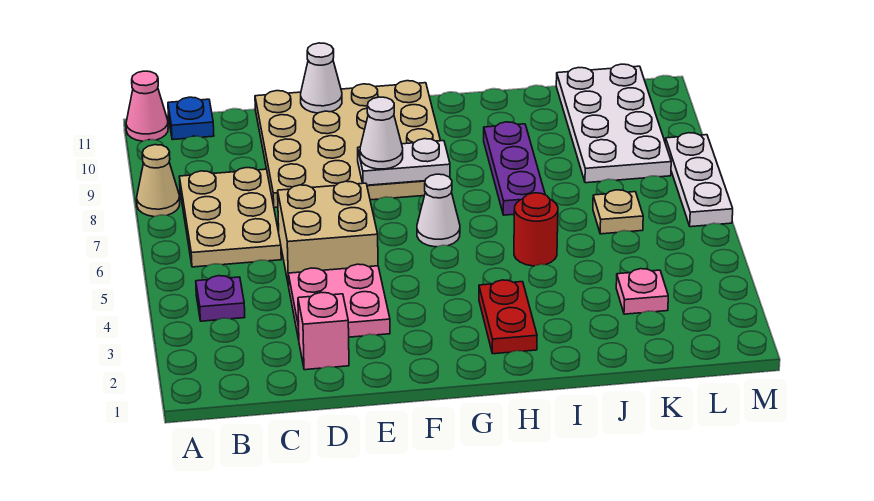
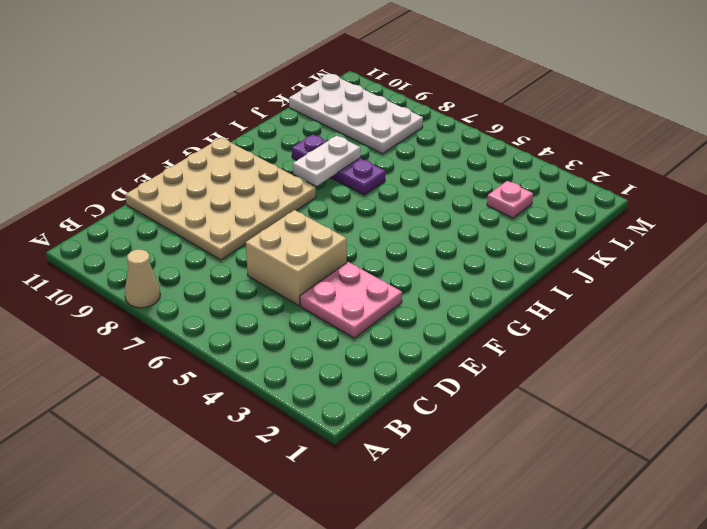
white 1x2 plate [293,136,360,186] -> white 1x2 plate moved to [358,139,450,185]
none -> pink 1x1 cone [126,71,168,141]
none -> purple 1x1 plate [196,276,245,321]
none -> tan 2x3 plate [179,168,281,267]

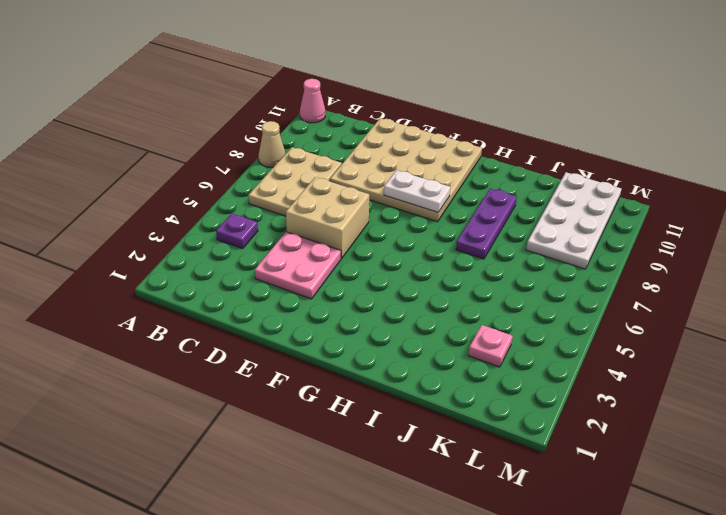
none -> blue 1x1 plate [168,97,214,140]
none -> pink 1x1 brick [298,292,349,370]
none -> white 1x1 cone [417,174,460,247]

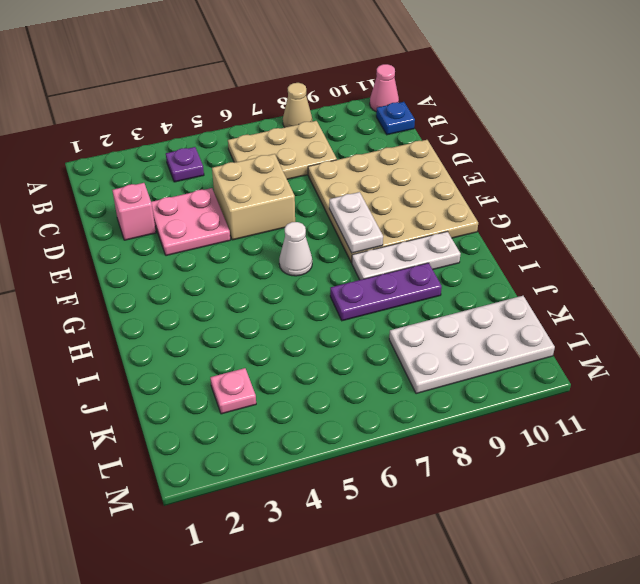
white 1x3 plate [352,231,460,280] -> white 1x3 plate moved to [665,133,733,227]
none -> red 1x2 plate [479,280,537,354]
none -> red 1x1 round brick [514,193,558,266]
none -> tan 1x1 plate [593,190,643,234]

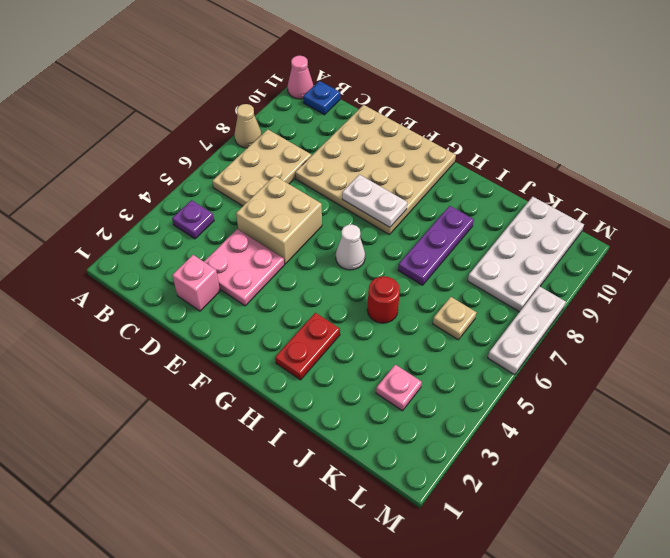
none -> white 1x1 cone [301,43,342,113]
none -> white 1x1 cone [360,97,403,169]

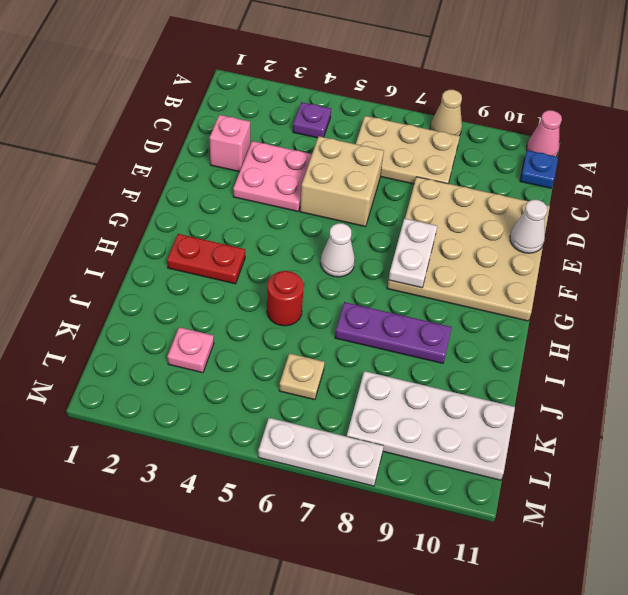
none -> white 1x1 cone [360,97,403,169]

